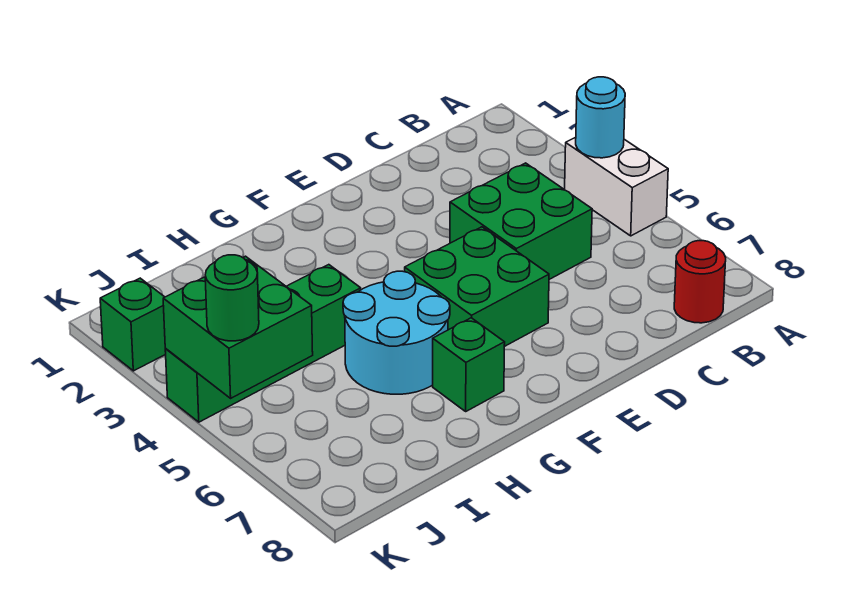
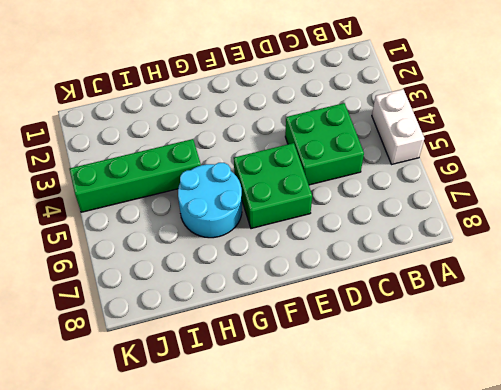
none -> red 1x1 round brick [674,241,726,323]
none -> green 1x1 brick [433,318,505,411]

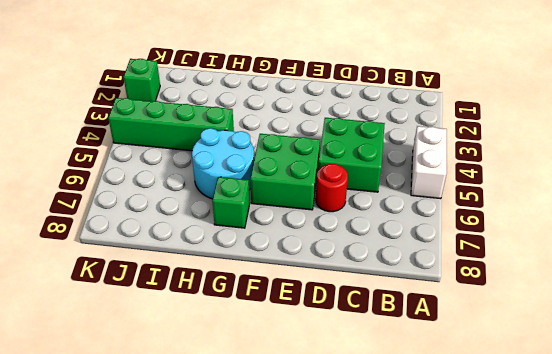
red 1x1 round brick [316,164,348,212] -> red 1x1 round brick moved to [674,241,726,323]
none -> cyan 1x1 round brick [576,77,625,158]
none -> green 2x2 brick [163,256,313,398]

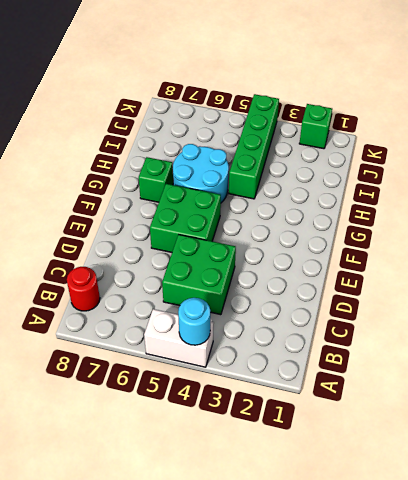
none -> green 2x2 brick [163,256,313,398]
none -> green 1x1 round brick [205,255,259,341]

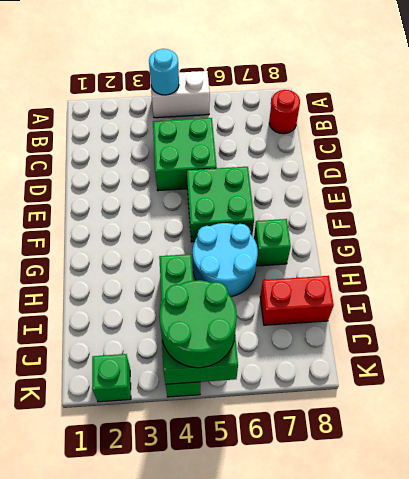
red 1x2 brick [260,276,334,325] -> none
green 2x2 round brick [159,280,237,368] -> green 1x1 round brick [205,255,259,341]

